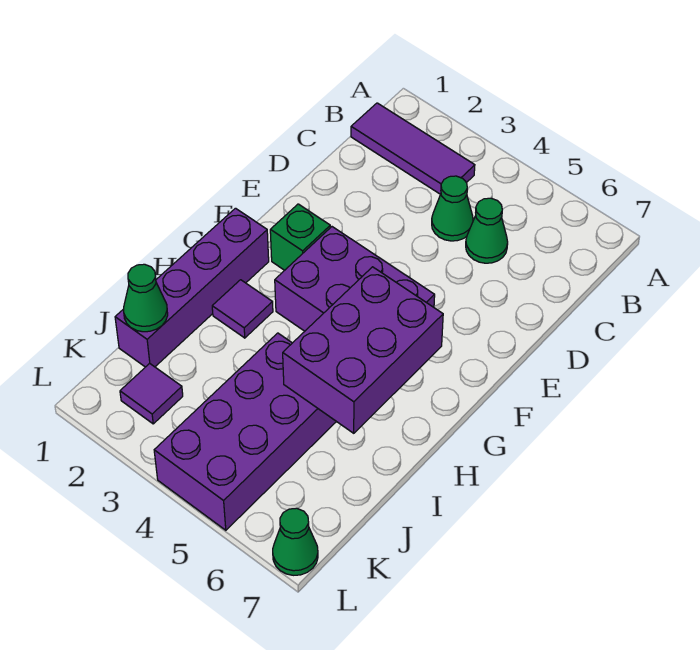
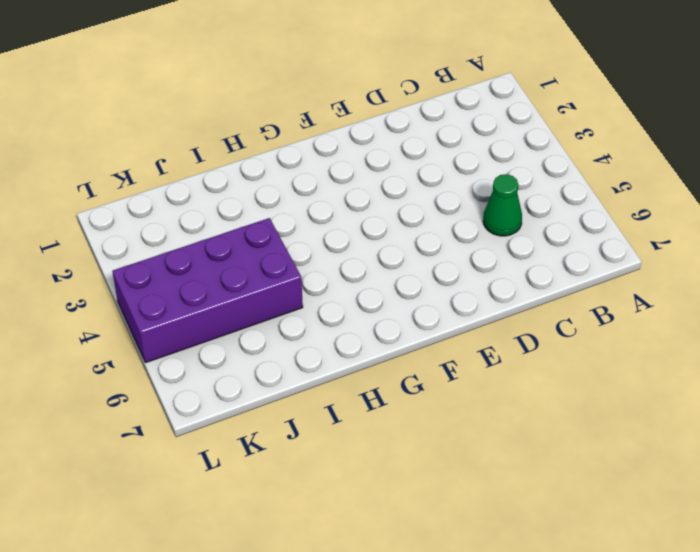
none -> purple 1x3 tile [351,103,475,194]
none -> green 1x1 cone [432,176,473,241]
none -> green 1x1 brick [270,204,330,270]

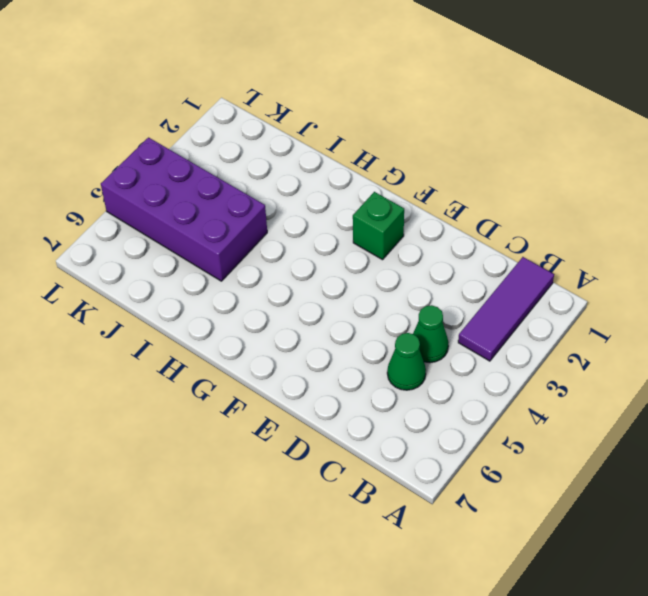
none -> purple 2x3 brick [275,227,435,331]
none -> purple 1x4 brick [115,208,269,367]
none -> purple 1x1 tile [212,280,273,338]

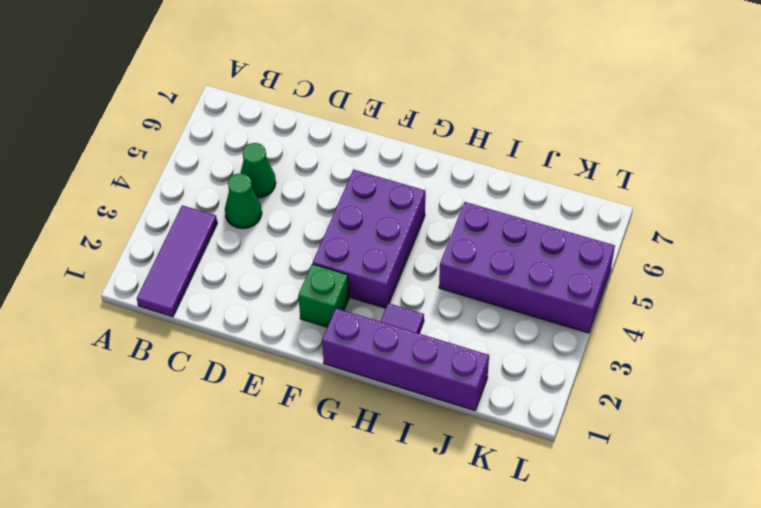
none -> purple 1x1 tile [120,363,183,424]
none -> green 1x1 cone [273,508,318,575]
none -> purple 2x3 brick [283,267,443,433]

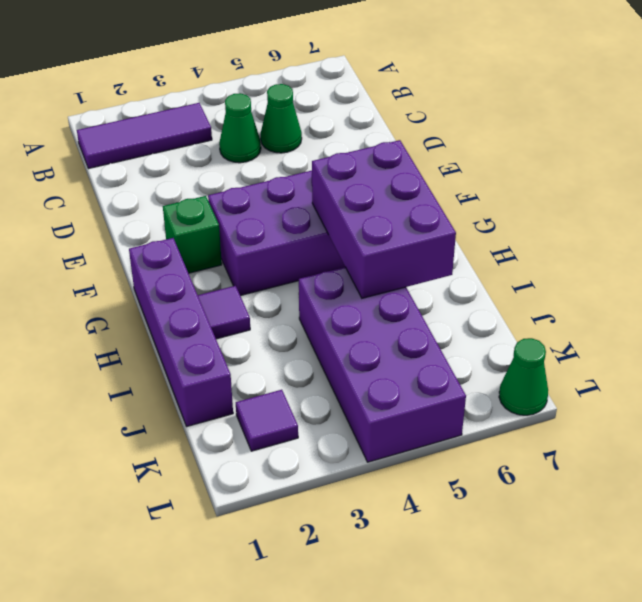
none -> green 1x1 cone [124,264,168,332]

